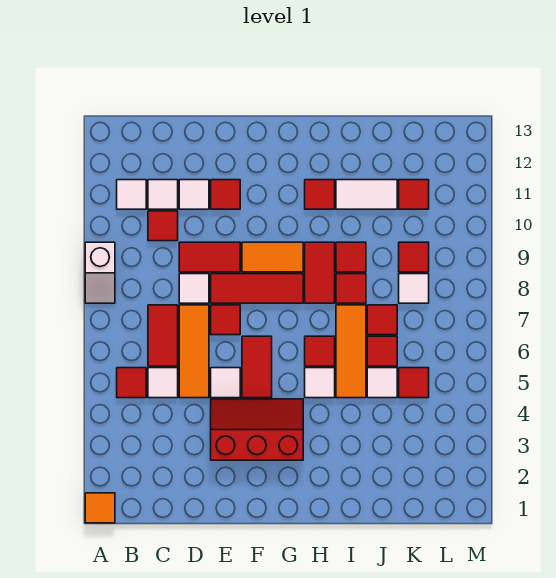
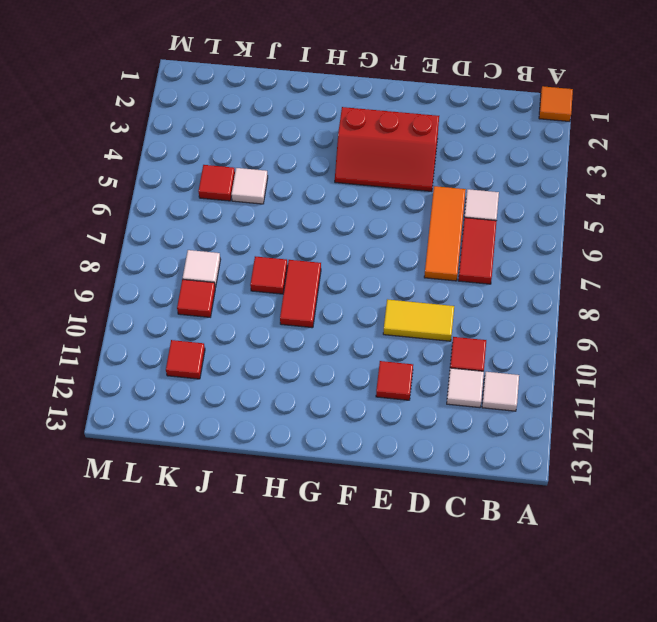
yellow 1x2 tile [383,299,454,341] -> red 1x2 tile [179,242,240,272]
none -> white 1x2 slope [85,242,115,303]
none -> red 1x1 tile [117,368,146,398]
none -> white 1x1 tile [179,274,209,303]
none -> white 1x1 tile [179,180,209,209]

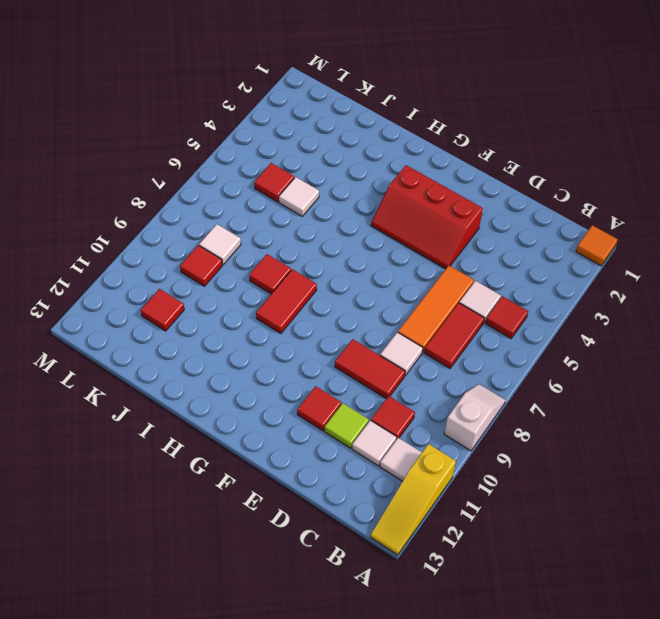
yellow 1x3 slope [370,444,456,555] -> none
lime 1x1 tile [325,403,369,448] -> white 1x1 tile [179,180,209,209]
none -> white 1x1 tile [211,368,240,398]
none -> red 1x1 tile [211,305,240,335]
none -> red 1x3 tile [211,274,303,303]
none -> red 1x2 tile [242,336,272,398]

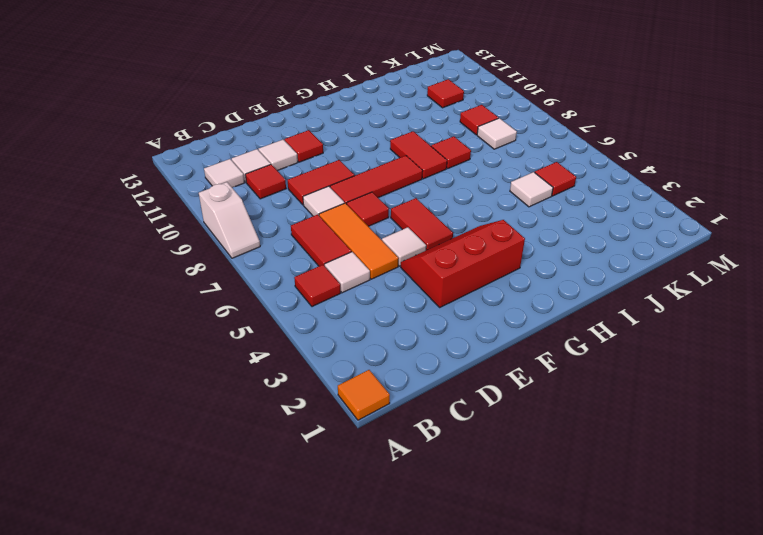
none -> orange 1x2 tile [242,242,303,272]
none -> white 1x1 tile [305,368,335,398]
none -> red 1x1 tile [305,336,335,366]
none -> red 1x1 tile [305,180,335,209]

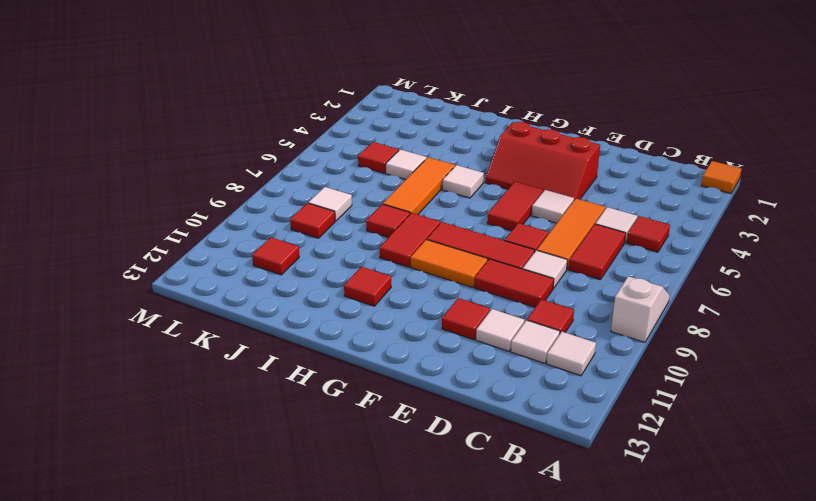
none -> red 1x1 tile [305,336,335,366]
none -> red 1x1 tile [336,242,366,272]
none -> white 1x2 tile [336,180,397,209]
none -> red 1x1 tile [367,336,397,366]

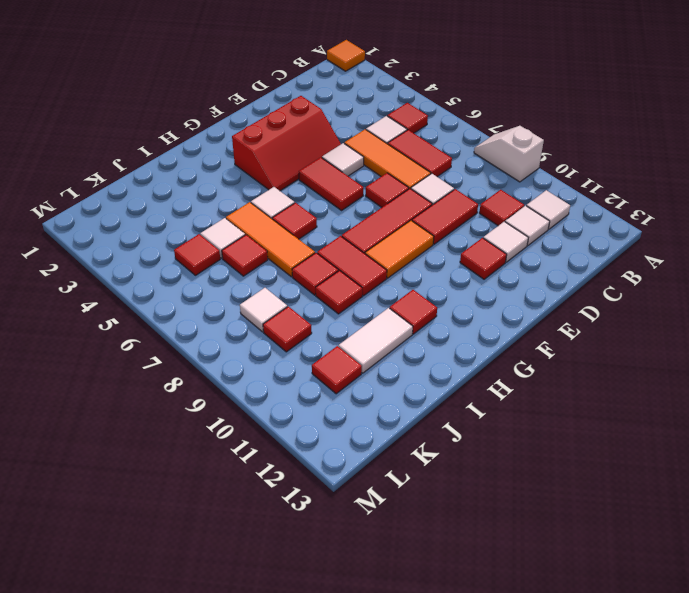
none -> red 1x1 tile [367,305,397,335]

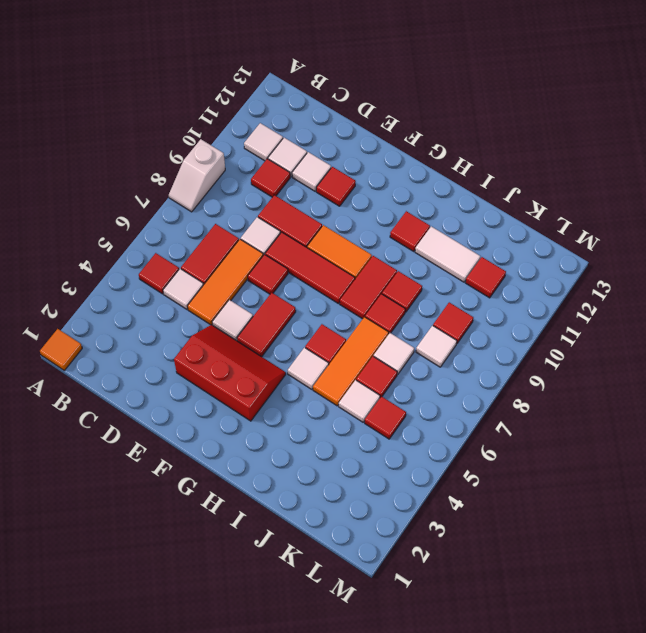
white 1x1 tile [374,333,414,375] -> red 1x1 tile [367,305,397,335]

